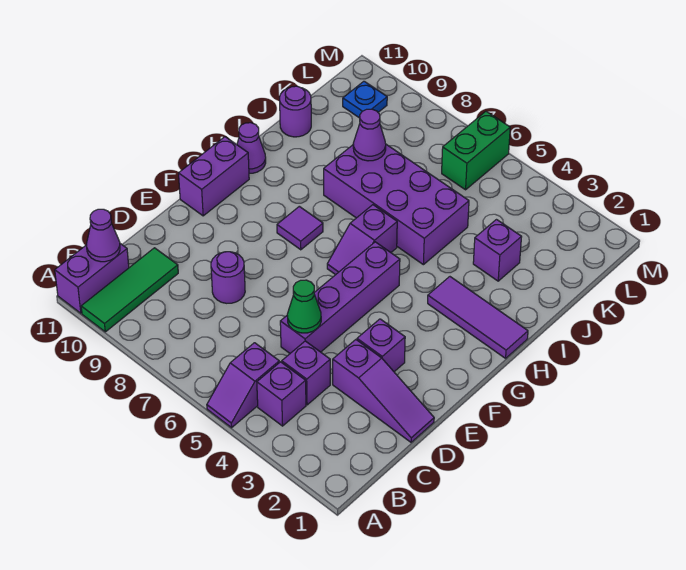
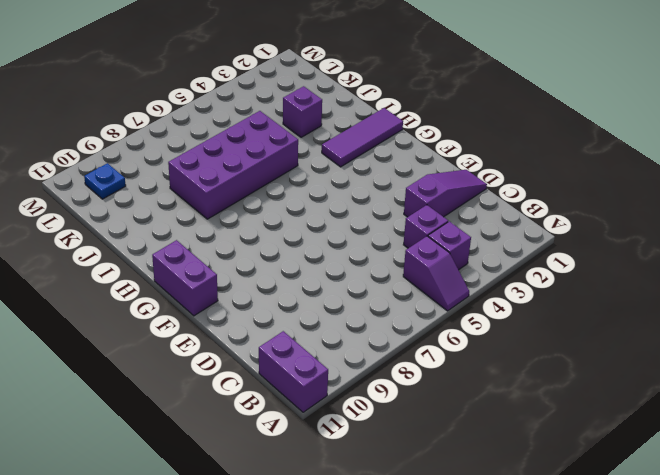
none -> green 1x3 tile [81,248,178,332]
none -> purple 1x4 brick [280,242,400,353]
none -> purple 1x1 round brick [211,252,245,303]

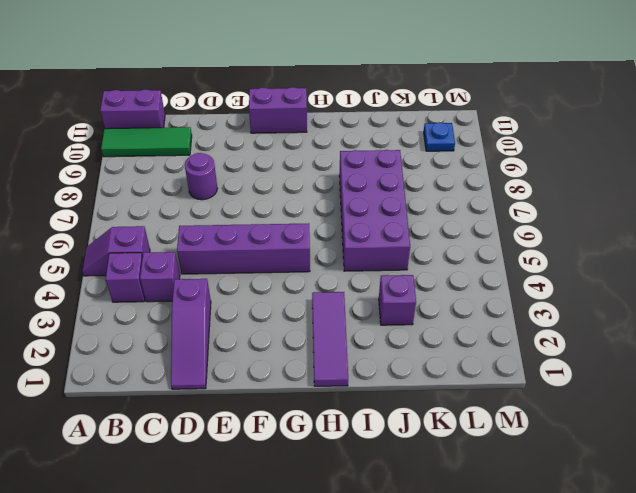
none -> purple 1x1 brick [357,319,405,372]
none -> purple 1x2 slope [327,205,397,275]
none -> purple 1x1 tile [277,206,323,250]

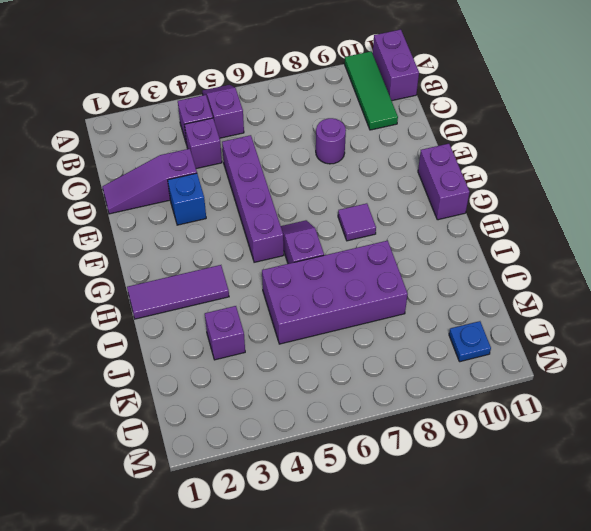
blue 1x1 brick [168,173,206,225] -> purple 1x1 brick [357,319,405,372]
none -> purple 1x1 cone [237,123,266,174]
none -> purple 1x1 round brick [280,86,311,137]
none -> green 1x2 brick [442,111,510,190]

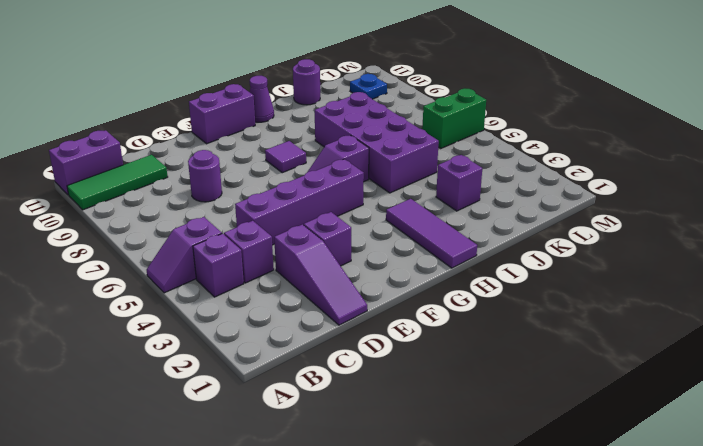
none -> purple 1x1 cone [87,209,120,262]
none -> green 1x1 cone [287,280,321,333]
none -> purple 1x1 cone [353,109,386,161]

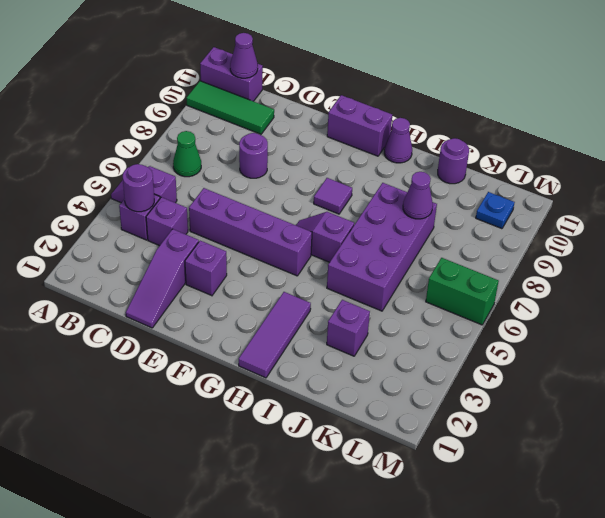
purple 1x1 round brick [123,164,154,212] -> none
green 1x1 cone [173,131,201,177] -> green 1x1 cone moved to [287,280,321,333]

